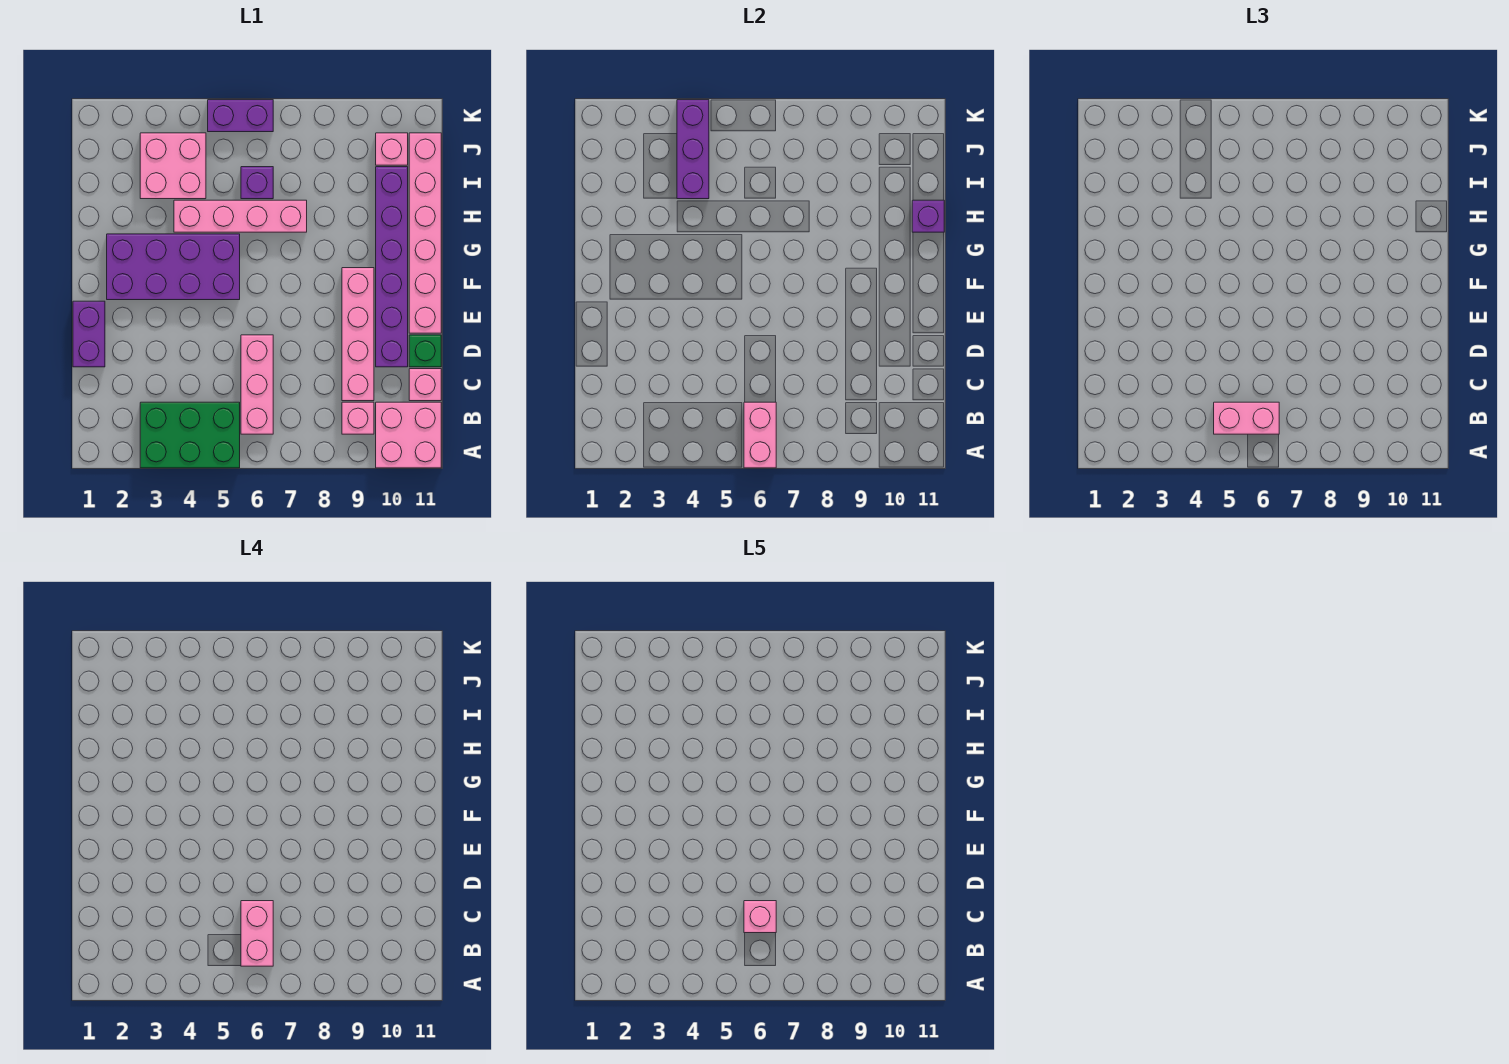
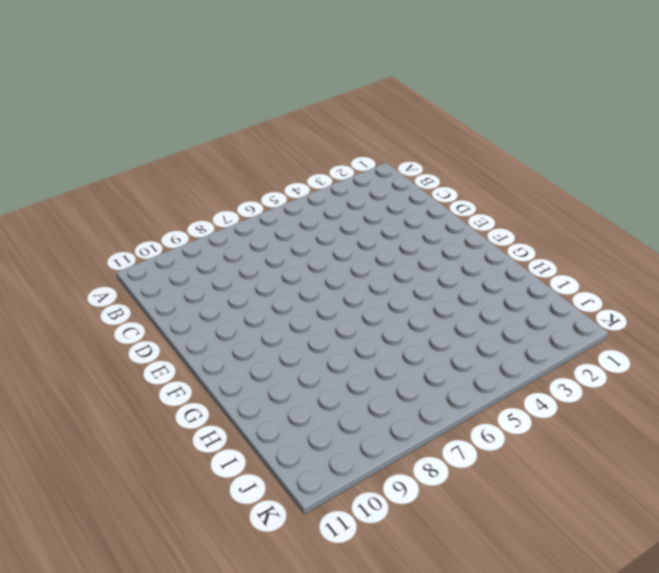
none -> green 2x3 brick [140,402,240,468]
none -> pink 2x2 brick [376,402,441,468]
none -> pink 1x3 brick [241,335,273,434]

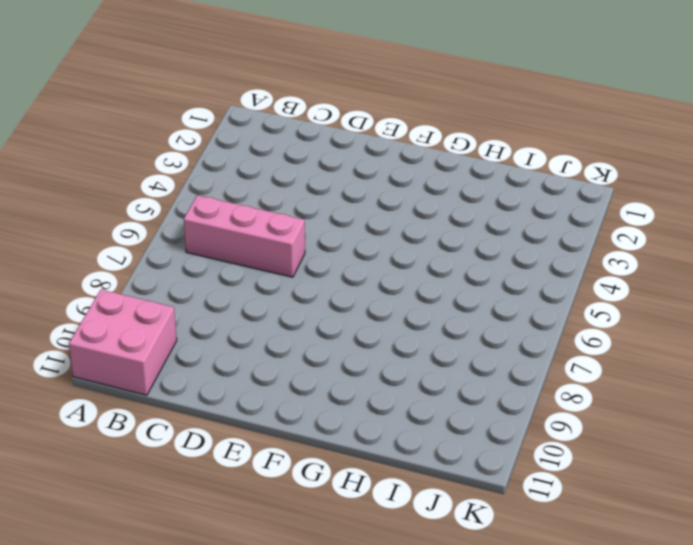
none -> green 2x3 brick [140,402,240,468]
none -> pink 1x1 brick [342,402,374,434]
none -> pink 1x4 brick [342,268,374,401]

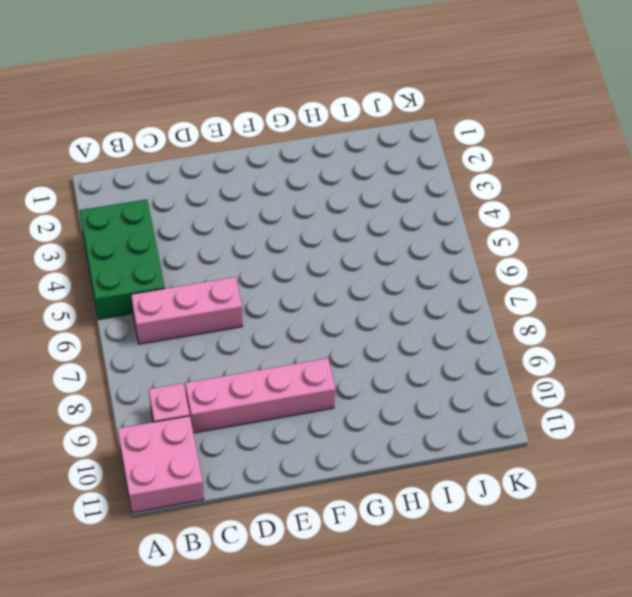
none -> pink 1x1 brick [409,369,441,401]
none -> purple 1x2 brick [73,301,105,367]
none -> purple 1x6 brick [376,167,408,367]

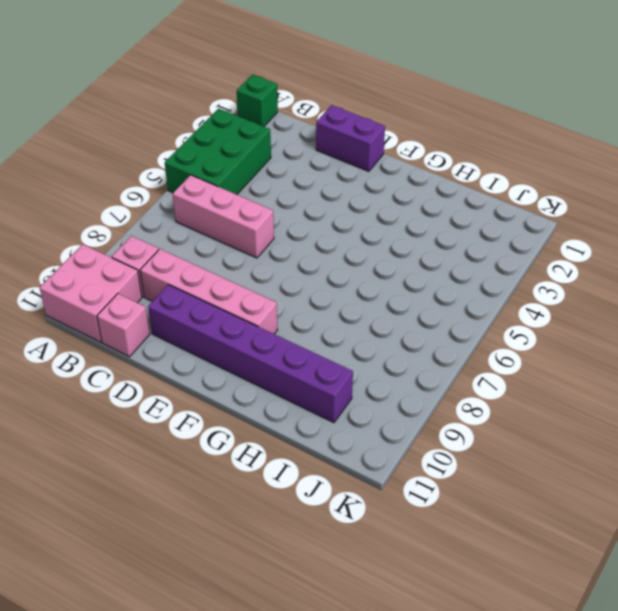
green 1x1 brick [237,74,278,127] -> green 1x1 brick moved to [409,335,441,367]
none -> pink 1x6 brick [409,133,441,333]
none -> purple 2x4 brick [107,234,240,300]
none -> pink 1x4 brick [174,200,307,232]

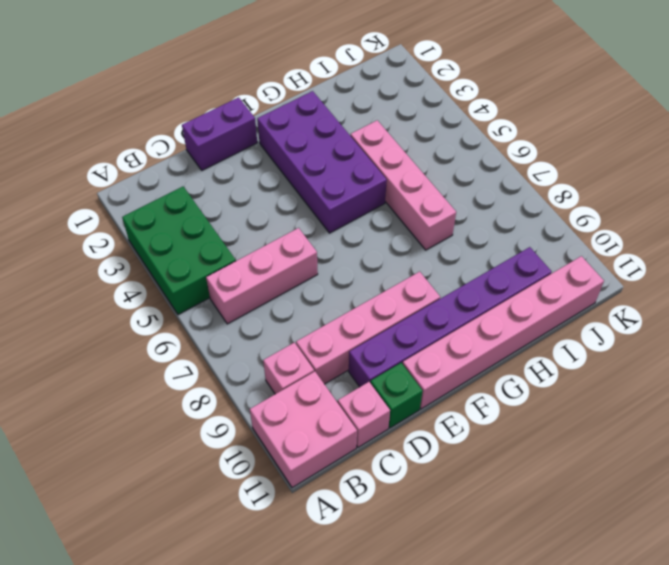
none -> pink 2x2 brick [140,133,206,199]
none -> purple 1x1 brick [241,167,273,199]
none -> pink 1x1 brick [376,133,408,165]

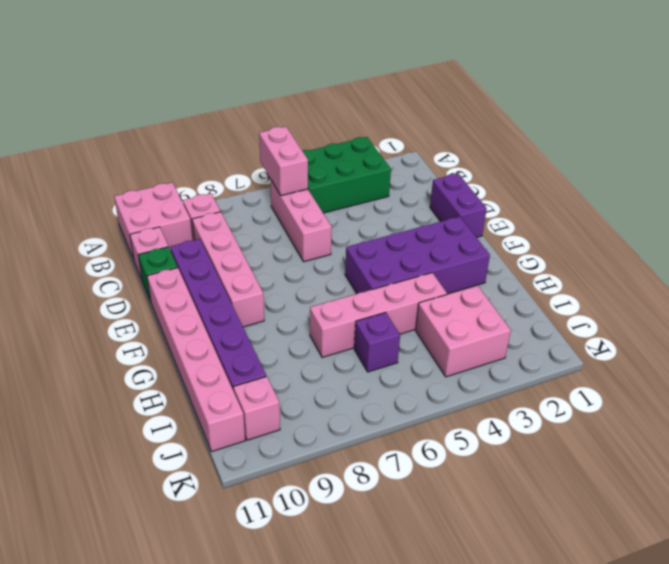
none -> purple 1x2 brick [208,100,273,132]
none -> purple 1x1 brick [912,200,944,232]
none -> purple 1x3 brick [677,100,709,199]

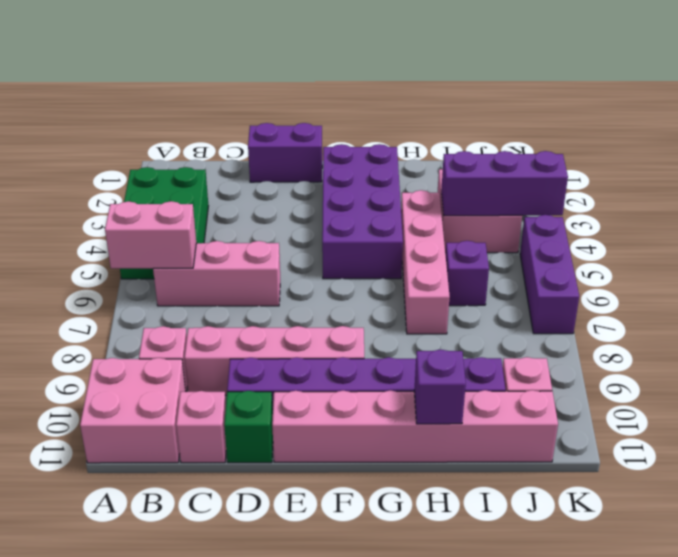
purple 1x3 brick [520,215,579,334] -> purple 1x2 brick [208,100,273,132]
none -> pink 1x2 brick [1214,402,1279,434]
none -> pink 1x2 brick [241,901,273,966]
none -> pink 1x1 brick [744,901,776,933]

